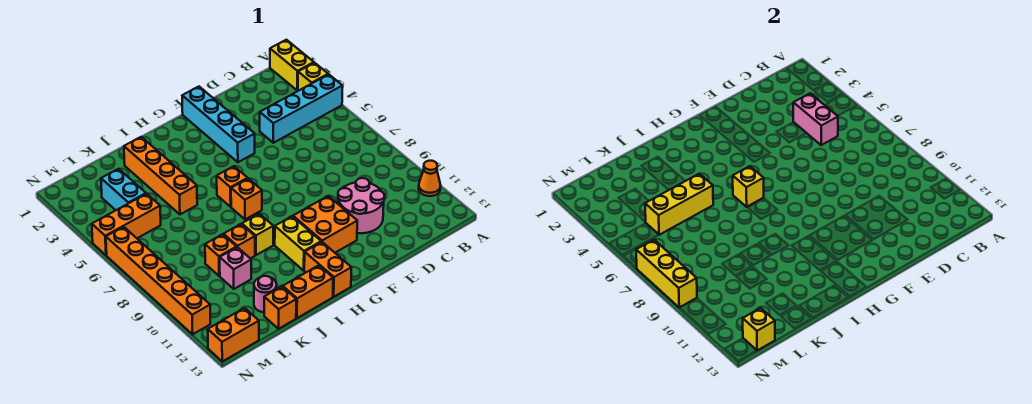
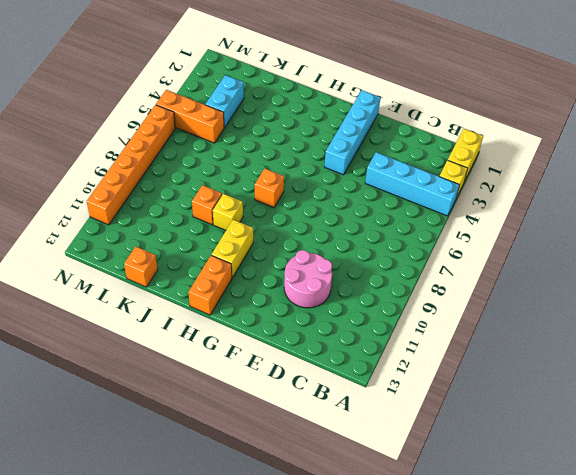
none -> orange 1x1 cone [419,161,441,196]
none -> orange 2x2 brick [293,196,357,253]
none -> orange 1x1 brick [217,166,248,207]

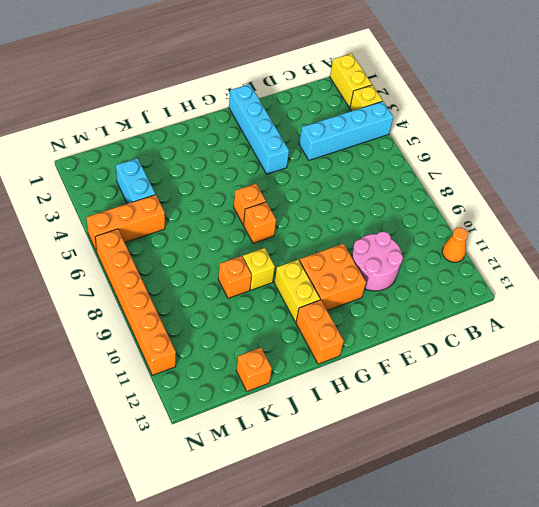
none -> orange 1x2 brick [283,265,333,318]
none -> orange 1x4 brick [124,137,197,214]
none -> orange 1x1 brick [205,234,237,276]

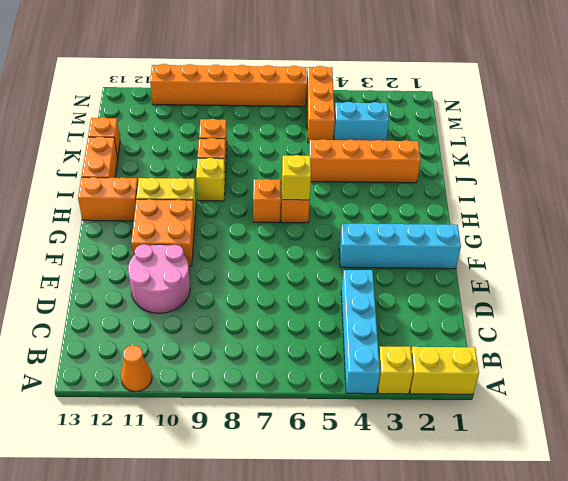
none -> pink 1x1 brick [220,247,251,289]
none -> pink 1x1 round brick [254,276,277,312]
none -> orange 1x2 brick [208,308,259,361]

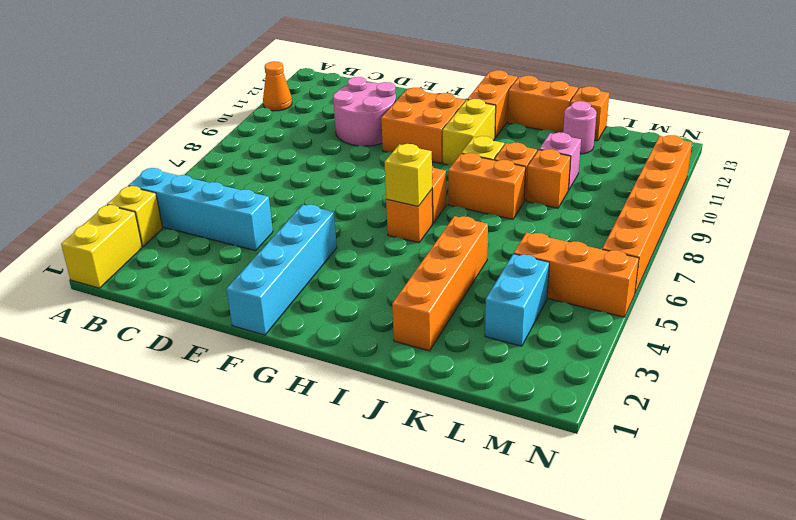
orange 1x2 brick [448,153,526,219] -> orange 1x2 brick moved to [208,308,259,361]
none -> pink 1x2 brick [793,93,838,145]
none -> yellow 1x3 brick [645,174,713,235]
none -> yellow 1x1 brick [743,308,775,351]

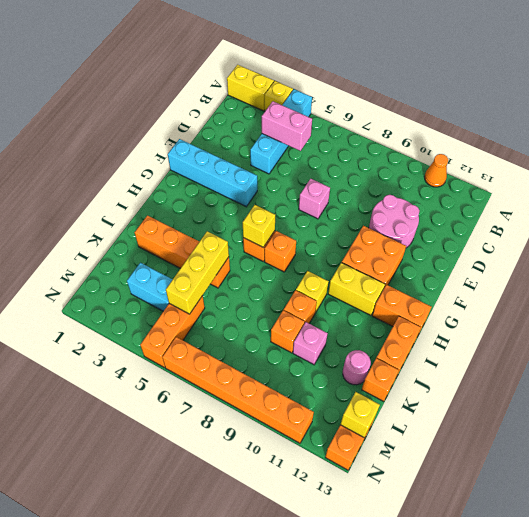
pink 1x1 brick [299,179,330,219] -> none
none -> yellow 1x3 brick [636,240,697,308]

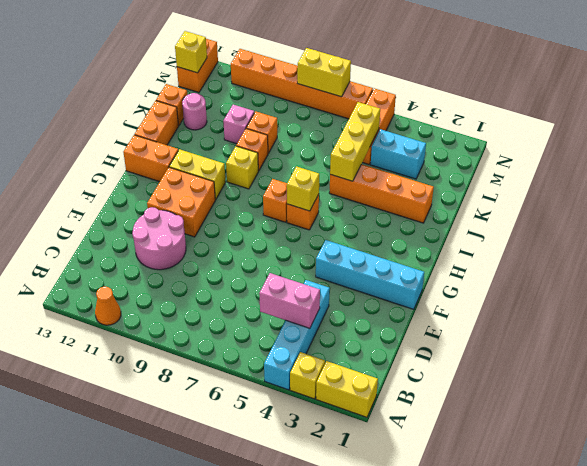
yellow 1x2 brick [297,48,351,97] -> yellow 1x3 brick [636,240,697,308]

